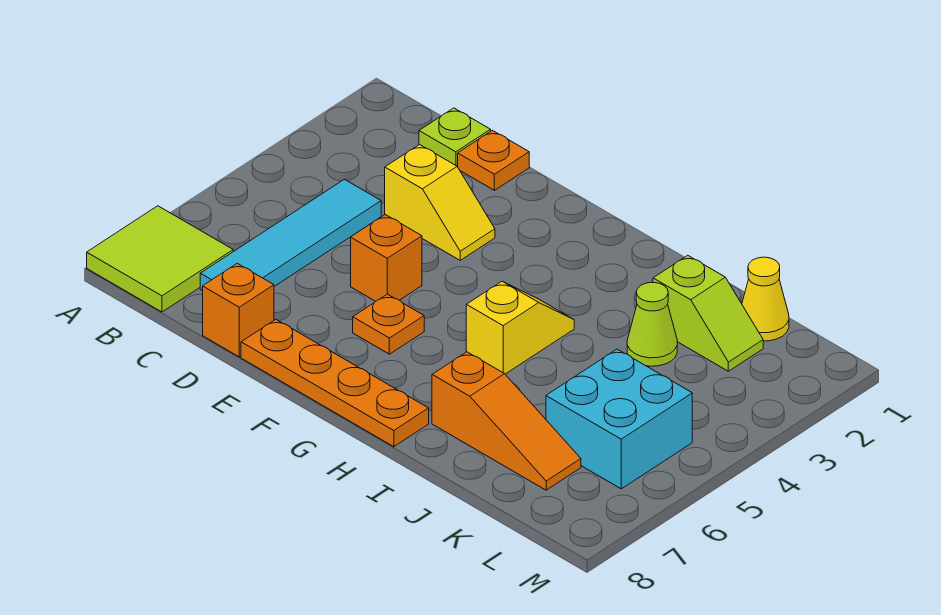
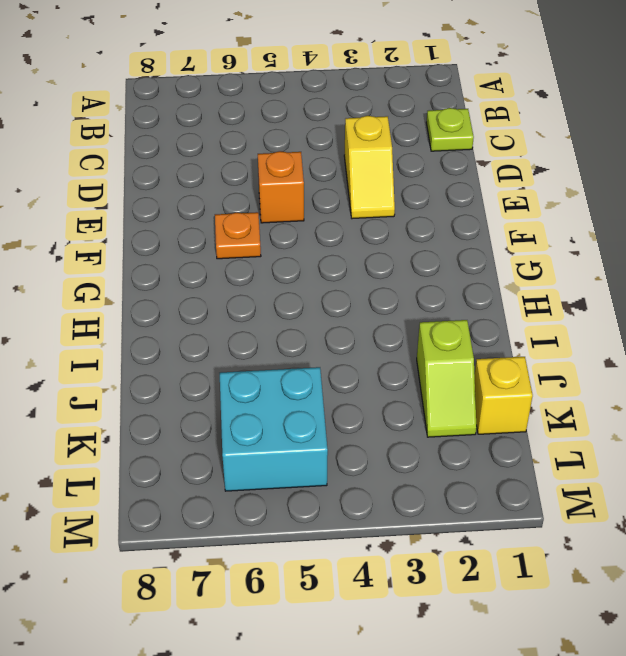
yellow 1x1 brick [475,357,533,434] -> yellow 1x1 cone [742,257,789,341]
none -> lime 2x2 tile [87,206,233,312]
none -> cyan 1x4 tile [200,179,381,291]
none -> orange 1x1 plate [458,131,529,190]

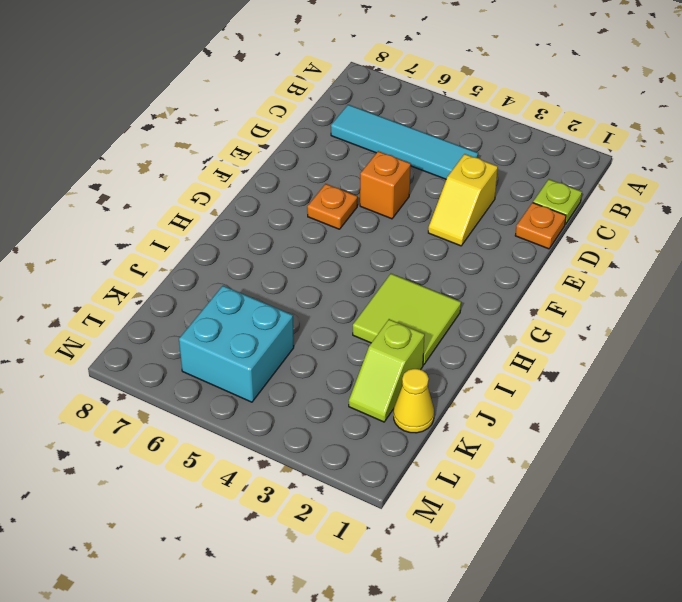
lime 2x2 tile [353,274,461,365] -> lime 2x2 tile moved to [87,206,233,312]
none -> orange 1x1 brick [203,264,274,357]
none -> orange 1x4 plate [241,320,429,447]
none -> yellow 1x2 slope [466,281,574,374]

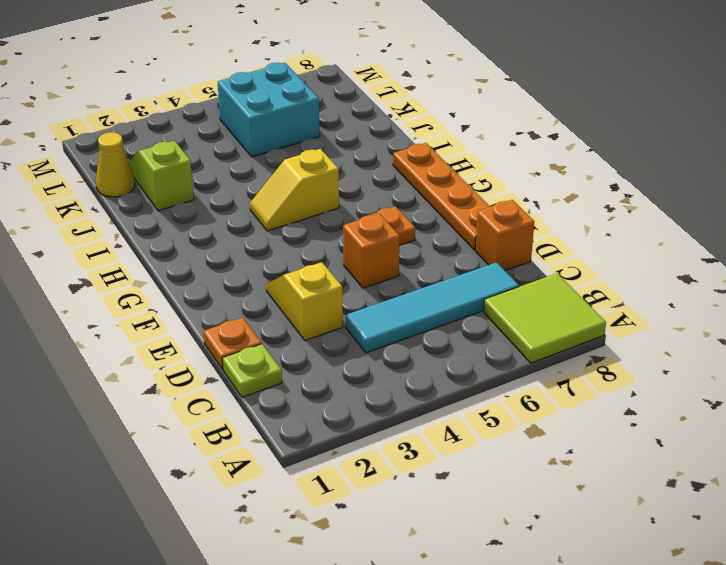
none -> orange 1x3 slope [432,352,581,490]
none -> lime 1x1 cone [627,282,677,366]

